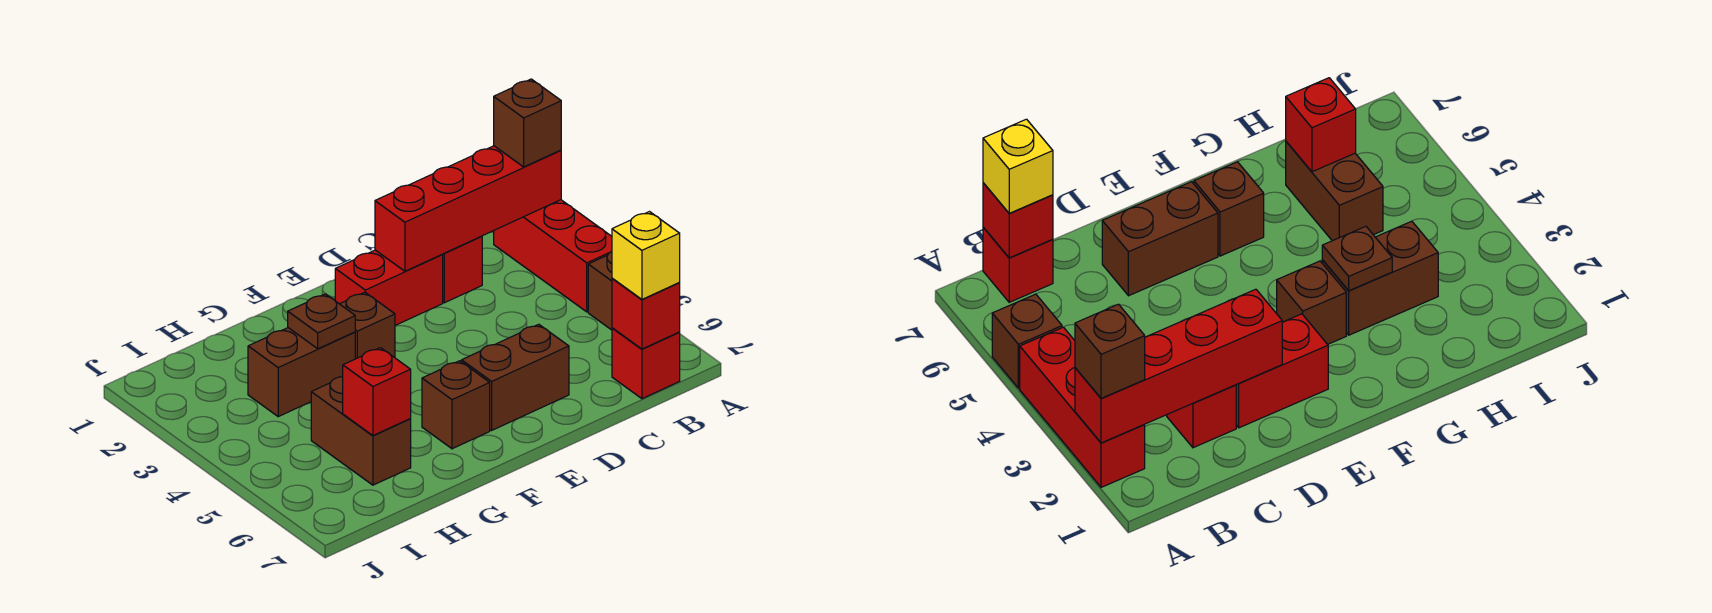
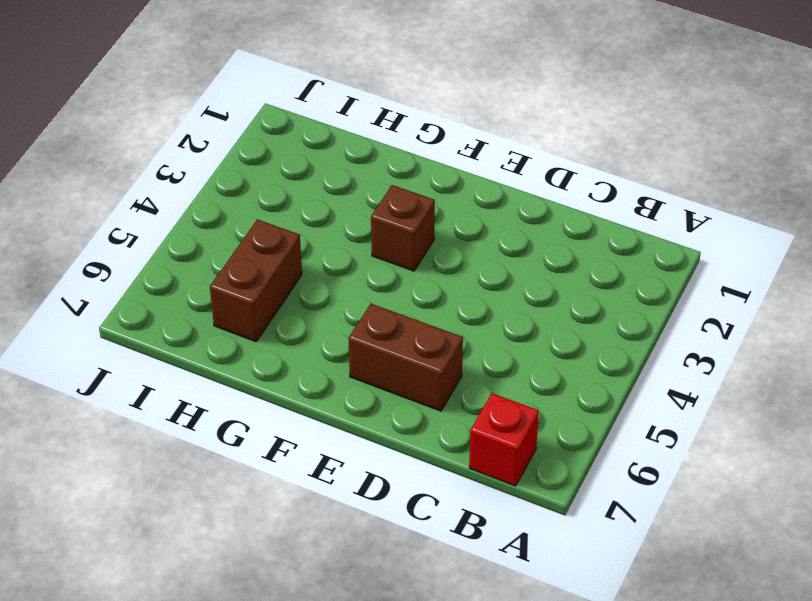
none -> red 1x3 brick [494,200,612,312]
none -> brown 1x1 brick [588,251,612,330]
none -> red 1x1 brick [442,236,482,303]

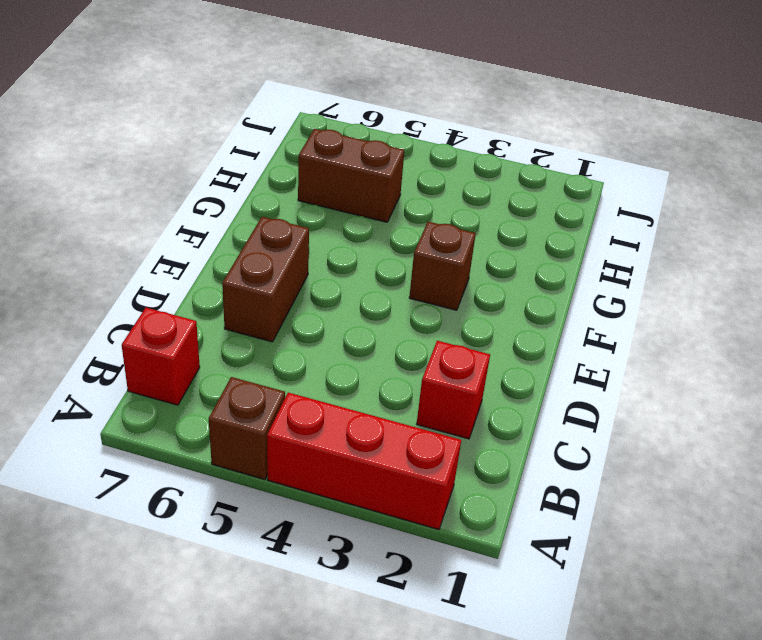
none -> red 1x2 brick [335,250,443,325]
none -> brown 1x1 brick [422,361,490,449]
none -> brown 1x2 brick [248,328,355,417]

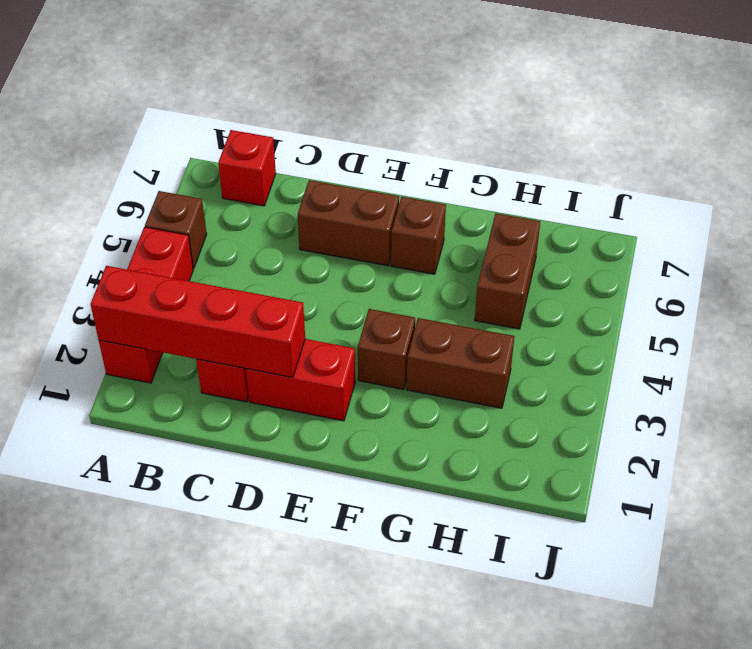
none -> red 1x1 brick [612,278,680,349]
none -> brown 1x1 plate [288,294,355,349]
none -> red 1x1 brick [343,348,411,435]

